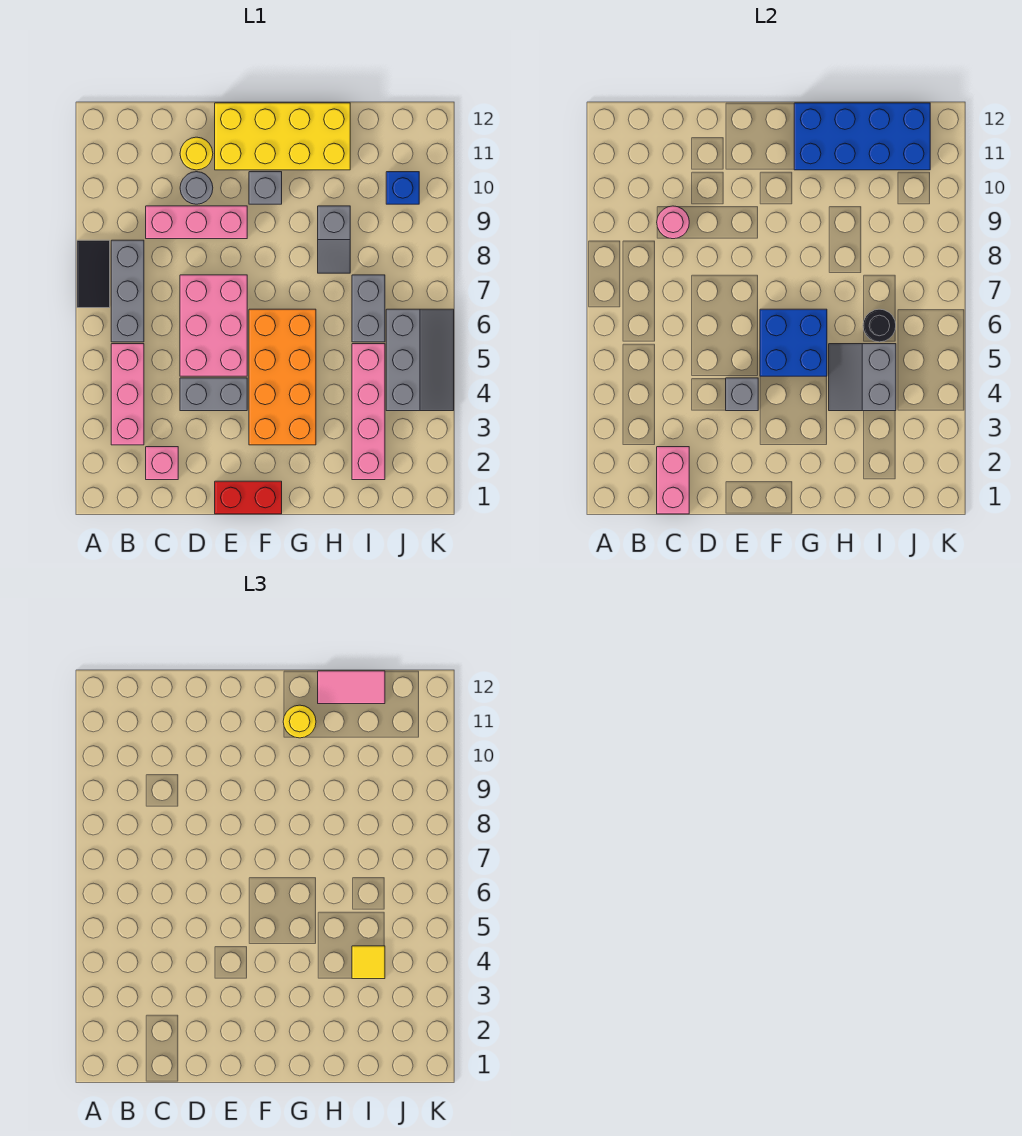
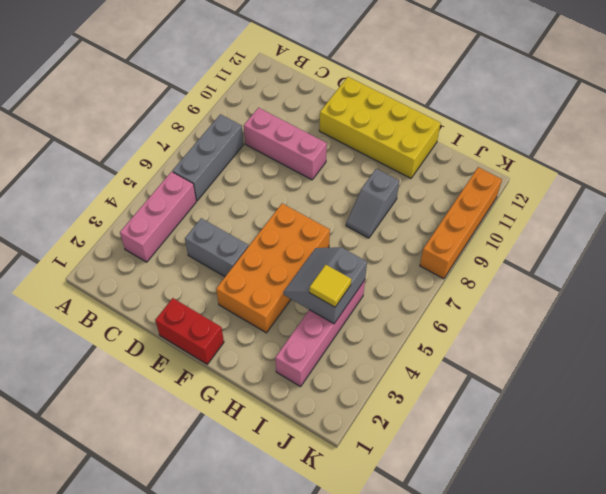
orange 1x4 brick [420,167,502,279] -> none
none -> black 1x2 tile [77,240,110,308]
none -> pink 1x1 brick [146,447,178,480]
none -> pink 2x3 brick [180,275,247,376]

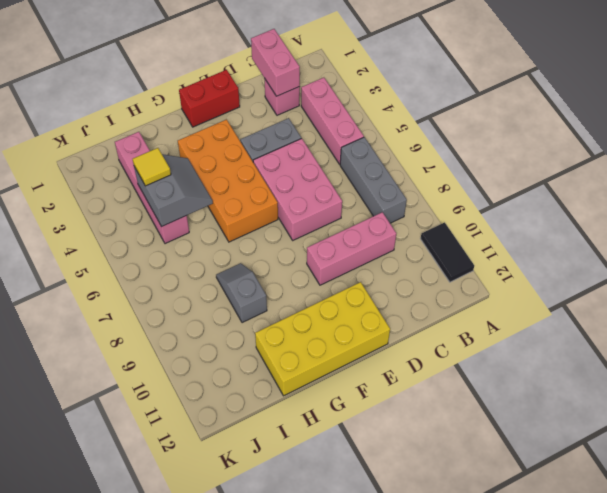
black 1x2 tile [421,222,474,282] -> black 1x2 tile moved to [77,240,110,308]
none -> grey 1x1 round brick [180,172,213,204]
none -> yellow 1x1 round brick [180,137,213,170]
none -> grey 1x1 brick [249,172,282,204]

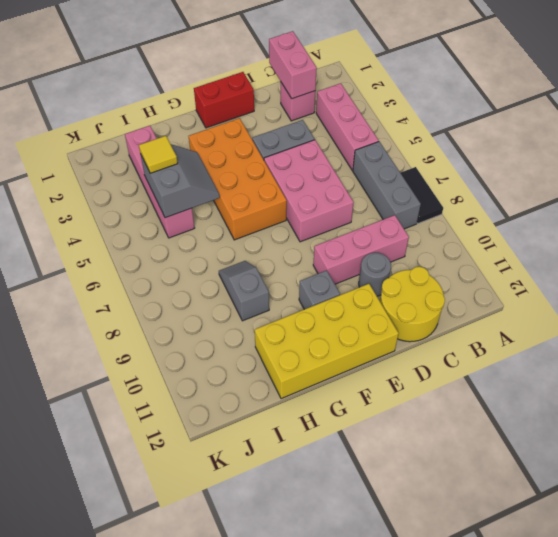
yellow 2x2 round brick [380,267,445,342] -> yellow 1x1 round brick [180,137,213,170]
none -> grey 1x2 brick [352,275,385,342]
none -> grey 2x3 slope [386,309,454,411]
none -> blue 1x1 brick [386,172,419,204]

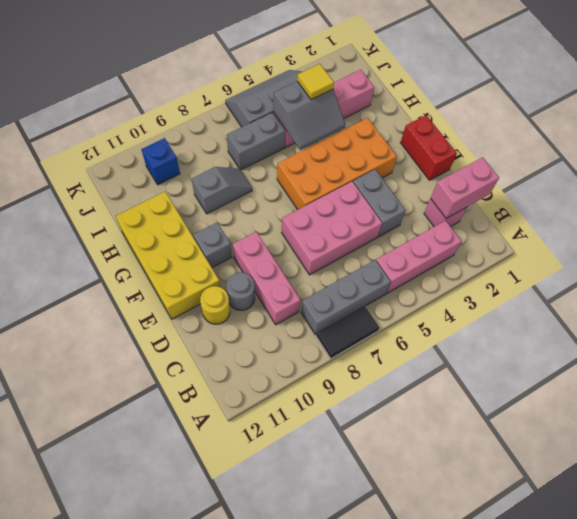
none -> pink 1x1 round brick [657,206,689,239]
none -> grey 1x1 brick [726,378,758,411]
none -> blue 2x2 brick [760,309,827,376]

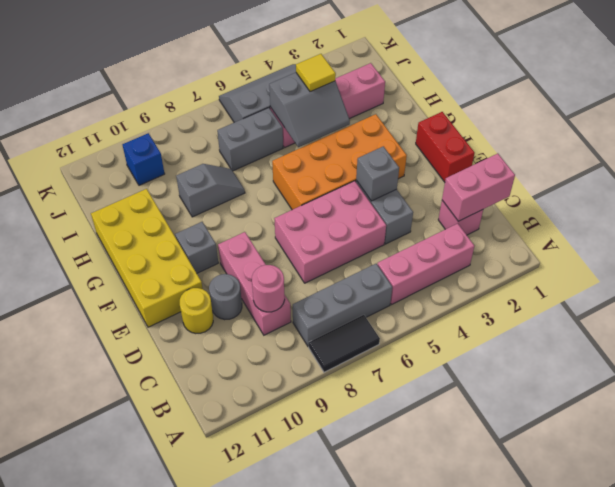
none -> blue 2x2 brick [760,309,827,376]
none -> blue 2x4 brick [794,103,930,170]
none -> black 1x1 round brick [863,309,896,342]

